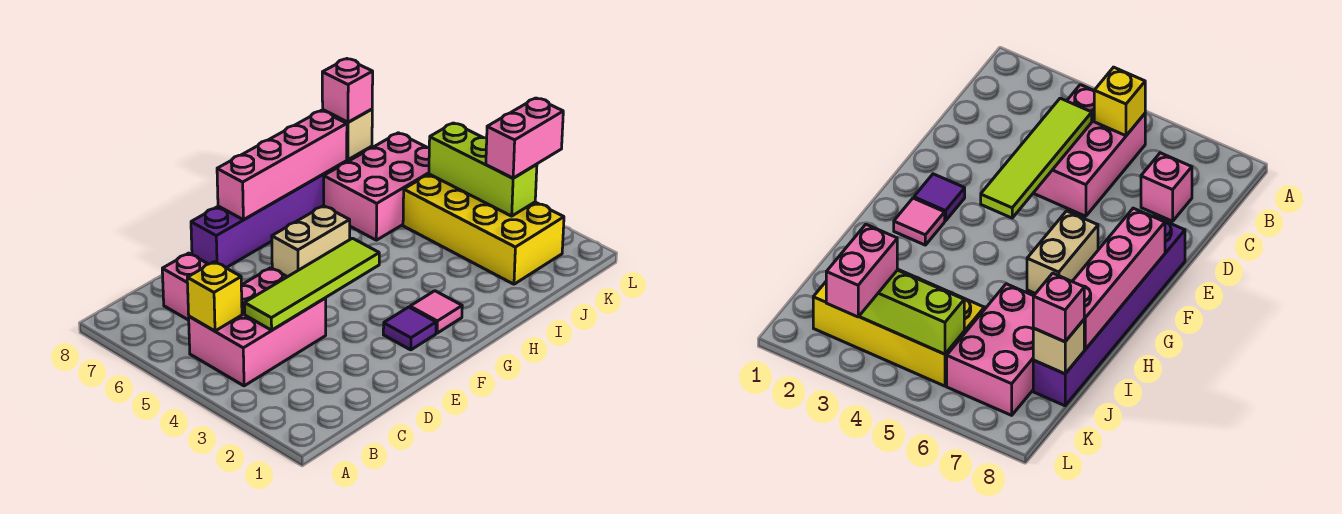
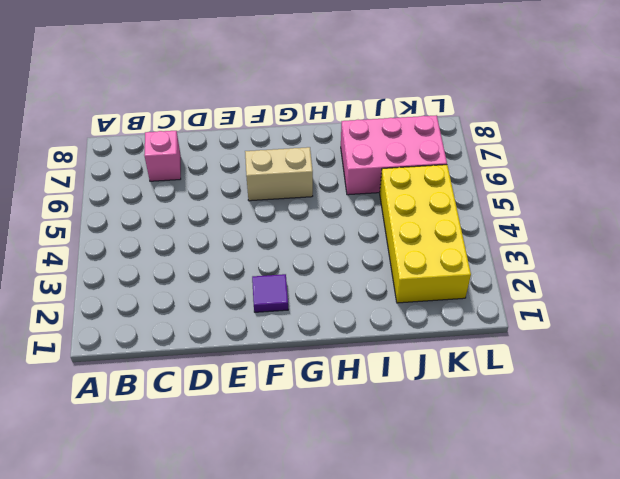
none -> pink 2x3 brick [189,268,326,386]
none -> purple 1x6 brick [191,147,372,268]
none -> pink 1x1 tile [410,291,462,333]

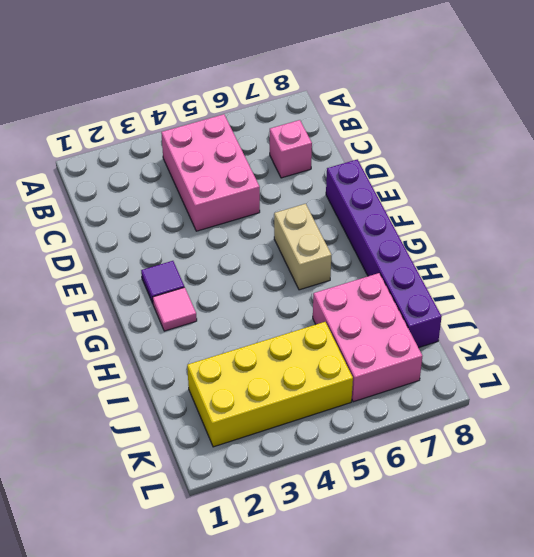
none -> yellow 1x1 brick [187,262,242,331]
none -> lime 1x4 tile [244,238,379,330]
none -> pink 1x4 brick [217,111,347,220]

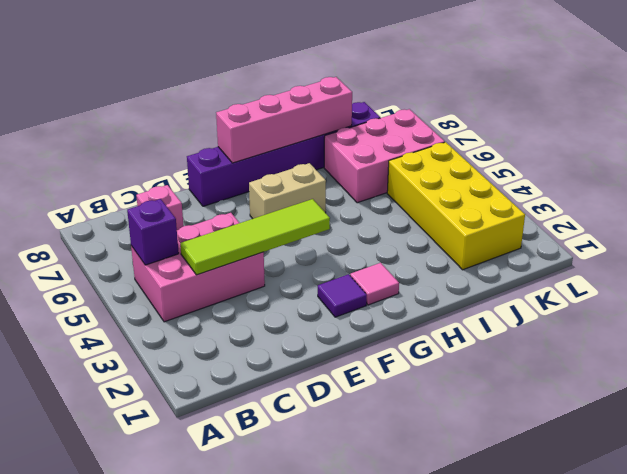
purple 1x1 brick [127,199,179,265] -> yellow 1x1 brick [187,262,242,331]
none -> tan 1x1 brick [323,109,372,160]
none -> lime 1x3 brick [429,123,537,216]
none -> pink 1x1 brick [322,59,373,122]

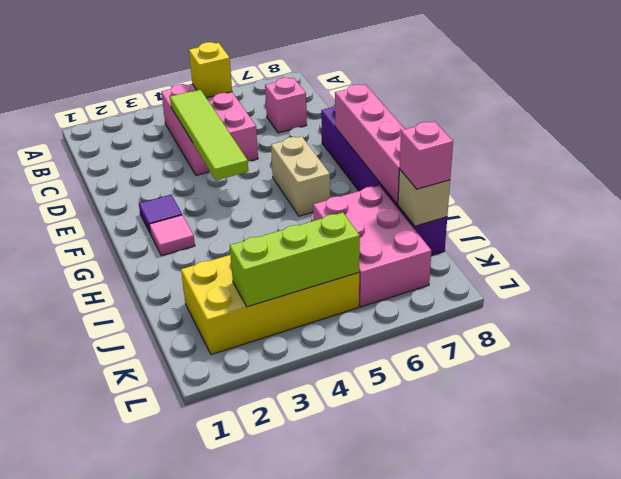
none -> pink 1x2 brick [486,98,563,178]

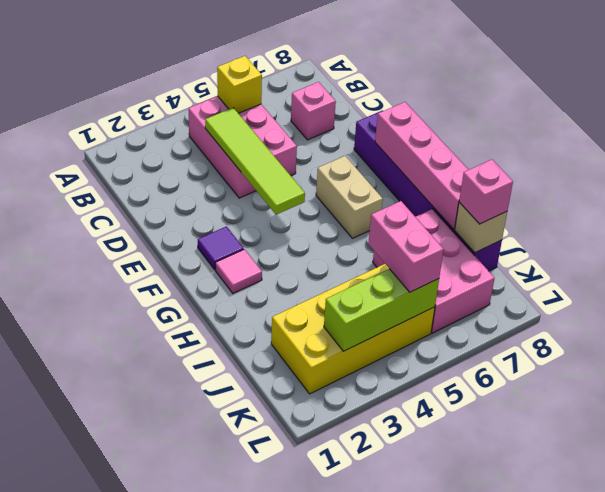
pink 1x2 brick [368,201,444,292] -> pink 1x2 brick moved to [486,98,563,178]

